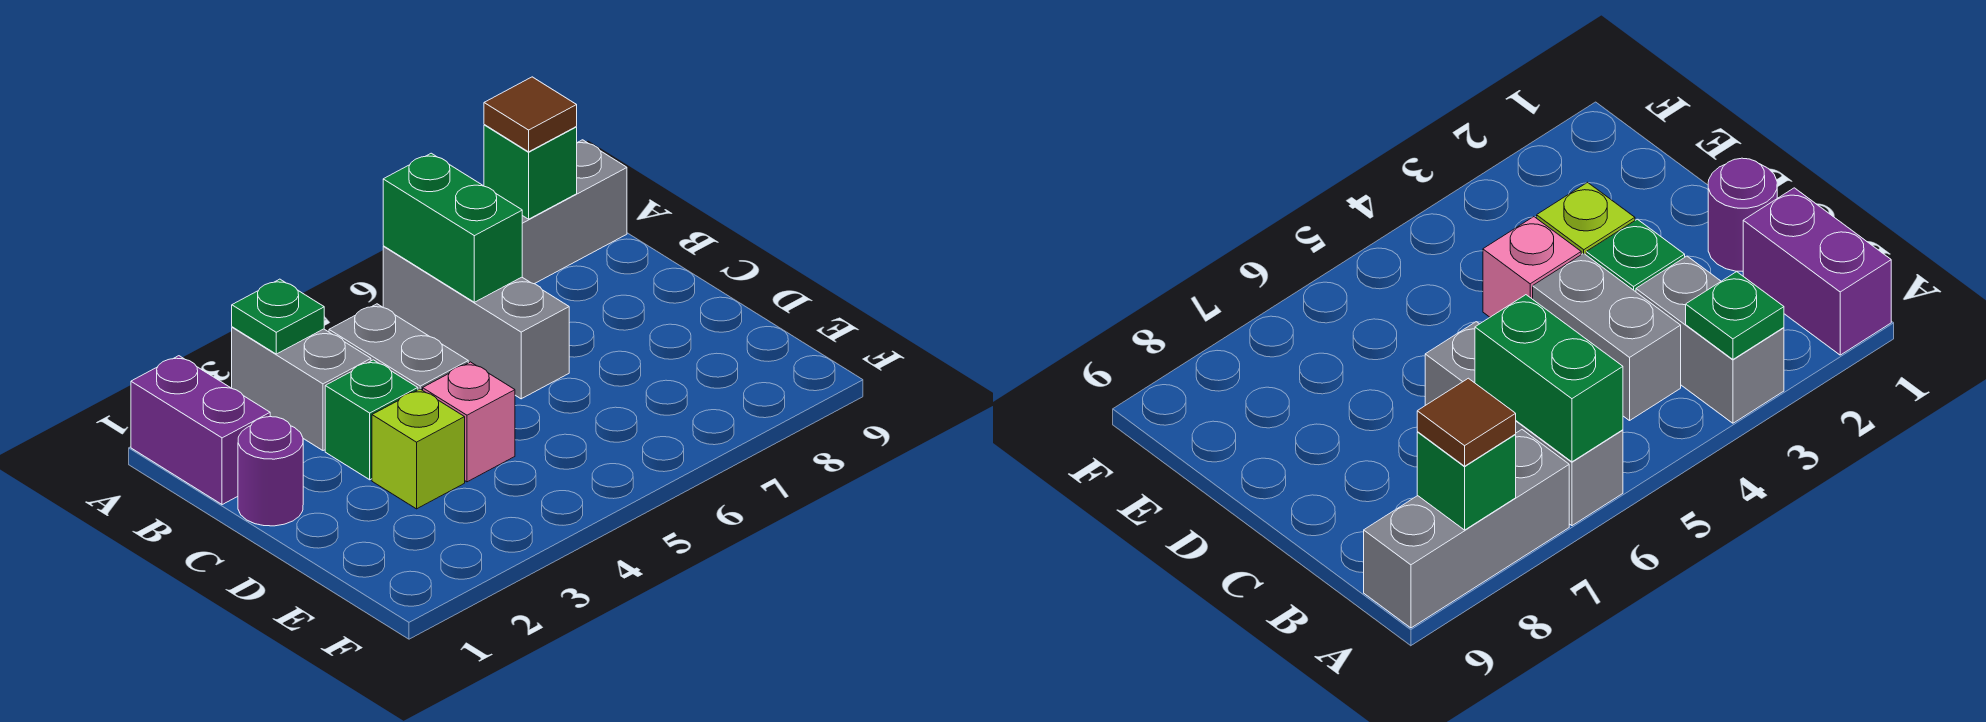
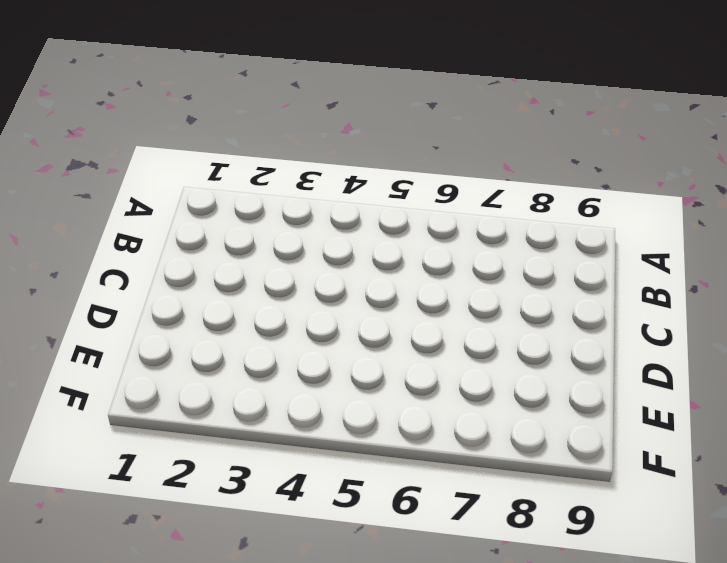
none -> purple 1x2 brick [131,356,270,505]
none -> grey 1x2 brick [232,327,371,451]
none -> grey 1x3 brick [383,246,569,399]

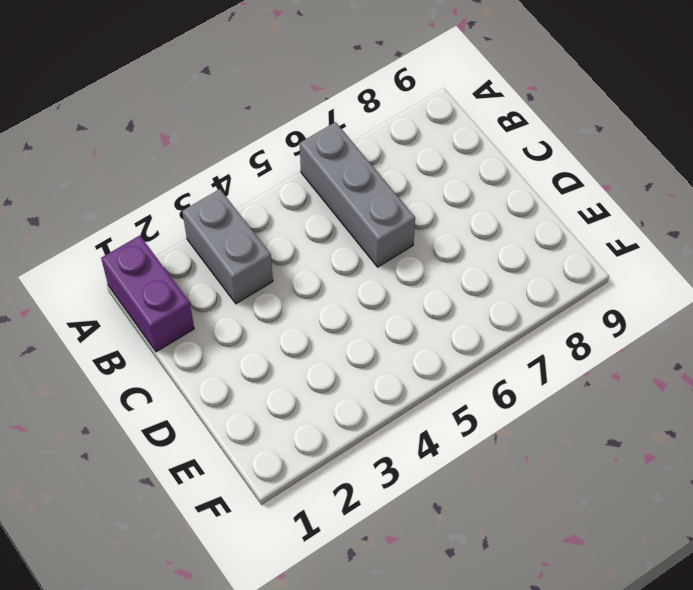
none -> grey 1x3 brick [522,140,627,284]
none -> grey 1x2 brick [329,304,468,390]
none -> purple 1x1 round brick [238,417,303,526]

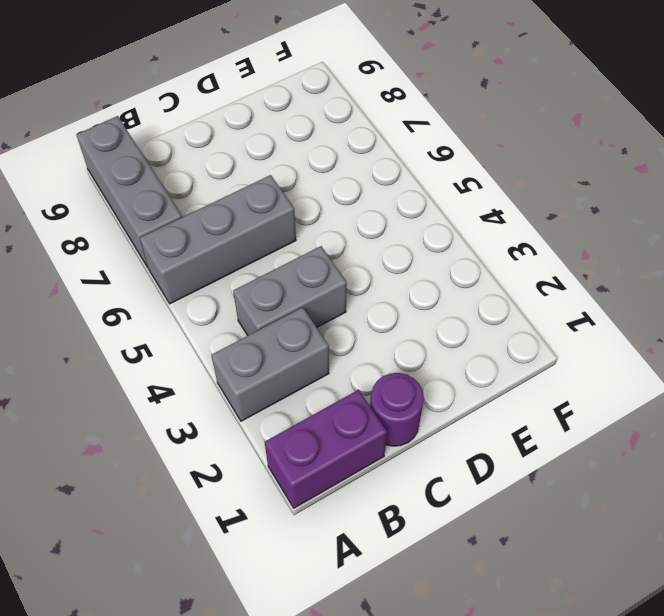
none -> green 1x1 brick [325,360,418,480]
none -> lime 1x1 brick [372,389,465,509]
none -> pink 1x1 brick [423,362,515,482]

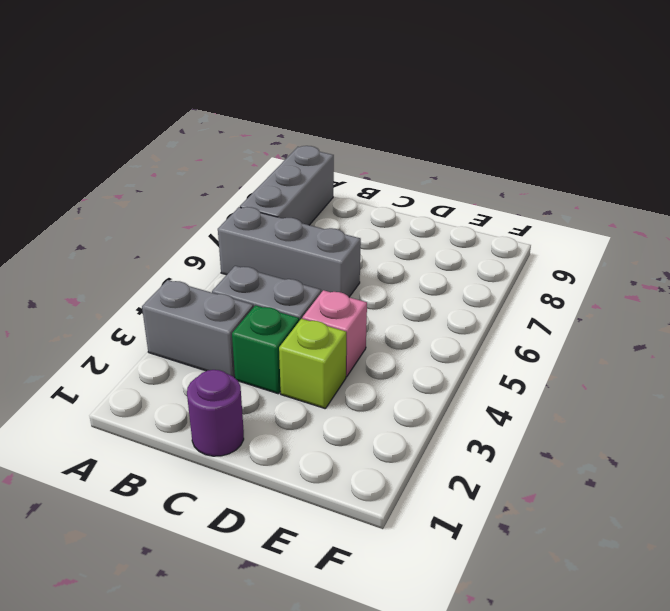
none -> purple 1x2 brick [131,356,270,505]
none -> green 1x1 plate [232,279,324,354]
none -> green 1x2 brick [383,153,522,302]

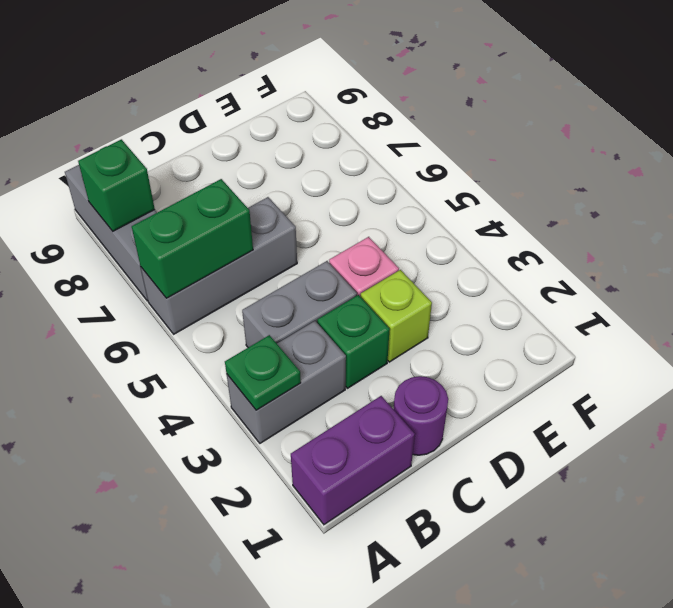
none -> brown 1x1 tile [484,77,577,152]

